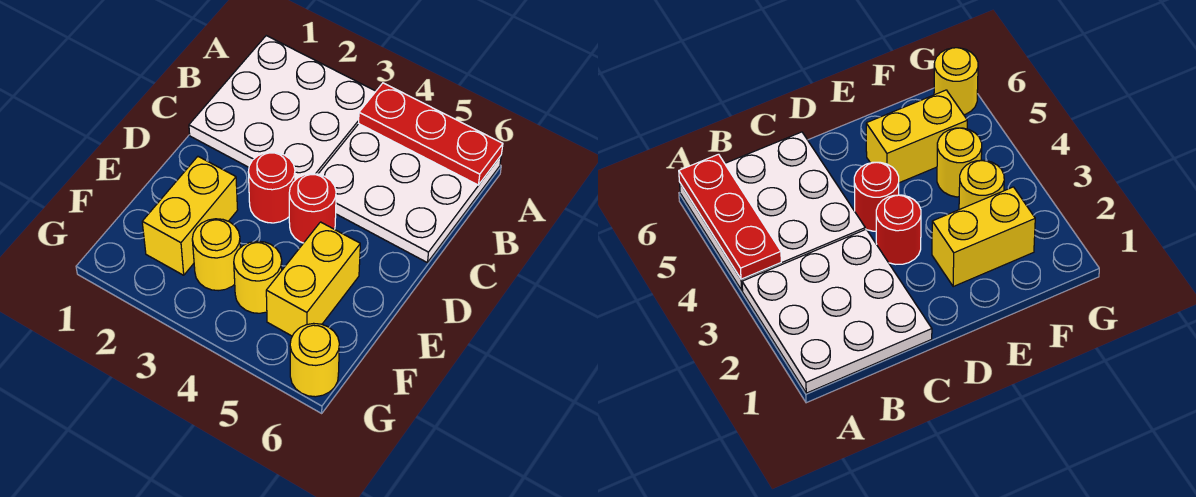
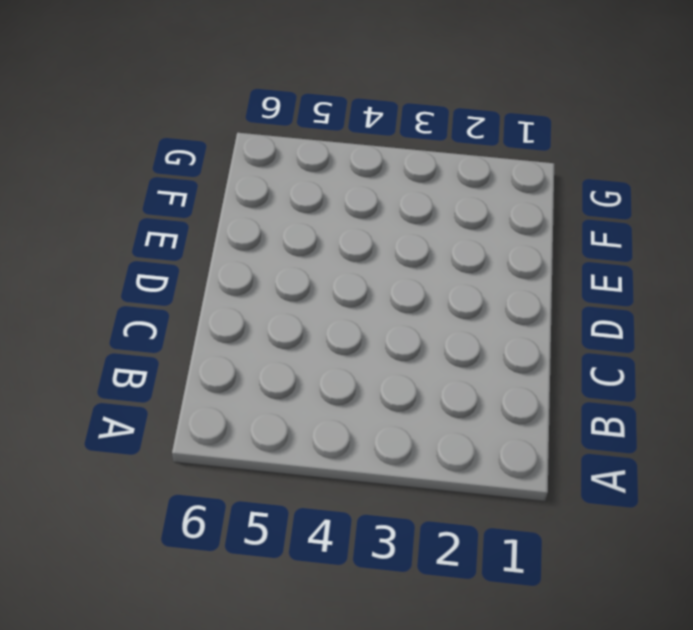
none -> white 3x3 plate [189,36,376,180]
none -> white 3x3 plate [319,124,501,263]

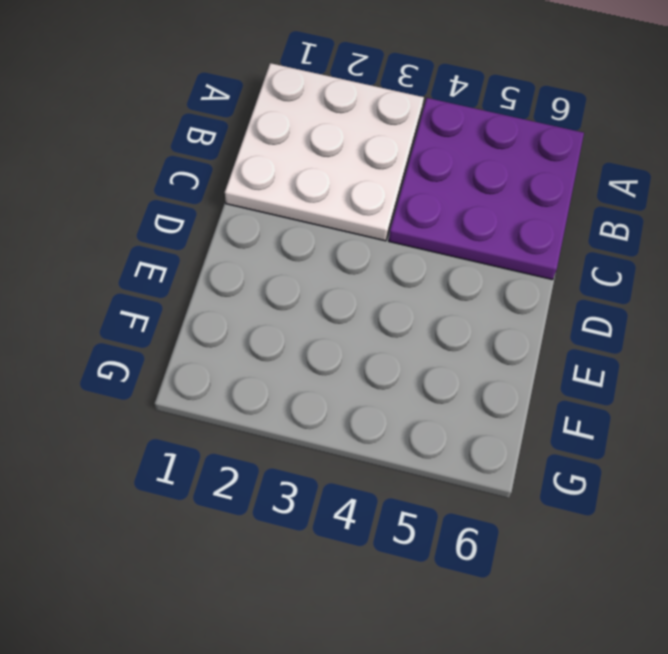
purple 3x3 plate [389,98,584,280] -> white 3x3 plate [319,124,501,263]
none -> red 1x1 round brick [248,152,295,223]
none -> red 1x1 round brick [289,174,336,243]

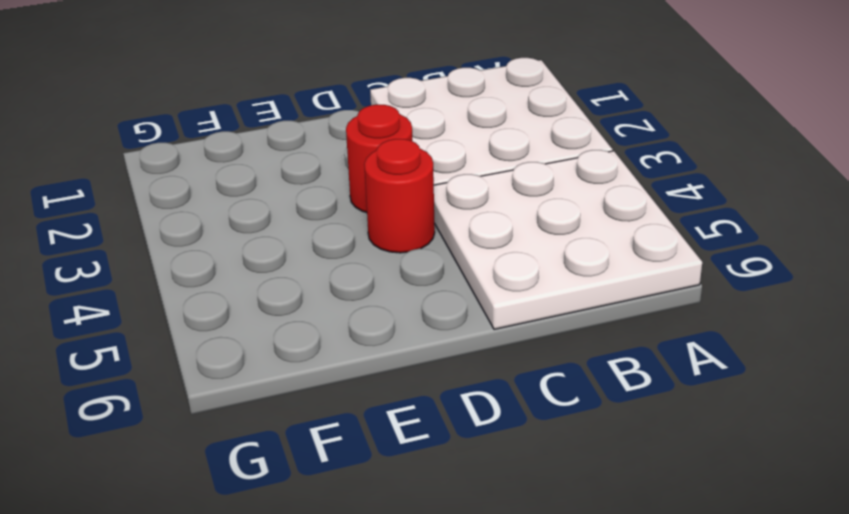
none -> yellow 1x2 brick [142,157,238,275]
none -> yellow 1x2 brick [266,222,360,336]

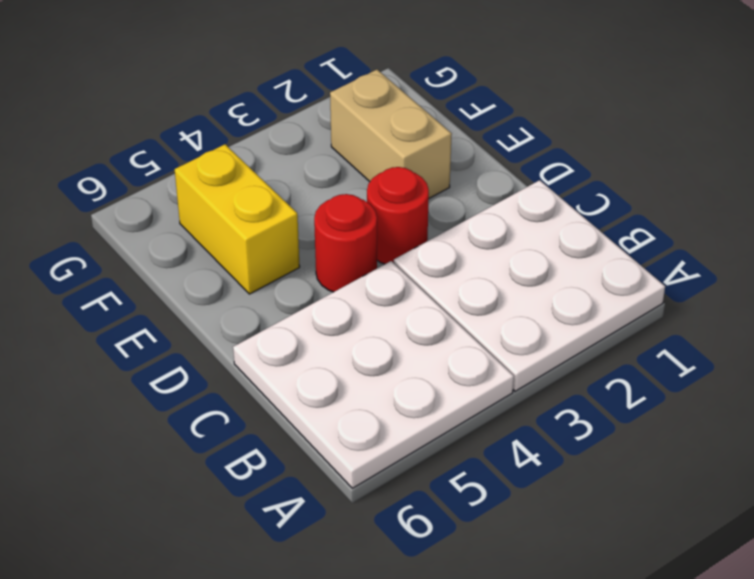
tan 1x2 brick [330,70,452,198] -> yellow 1x2 brick [142,157,238,275]
none -> yellow 1x1 round brick [192,219,240,291]
none -> yellow 1x1 round brick [234,241,282,313]

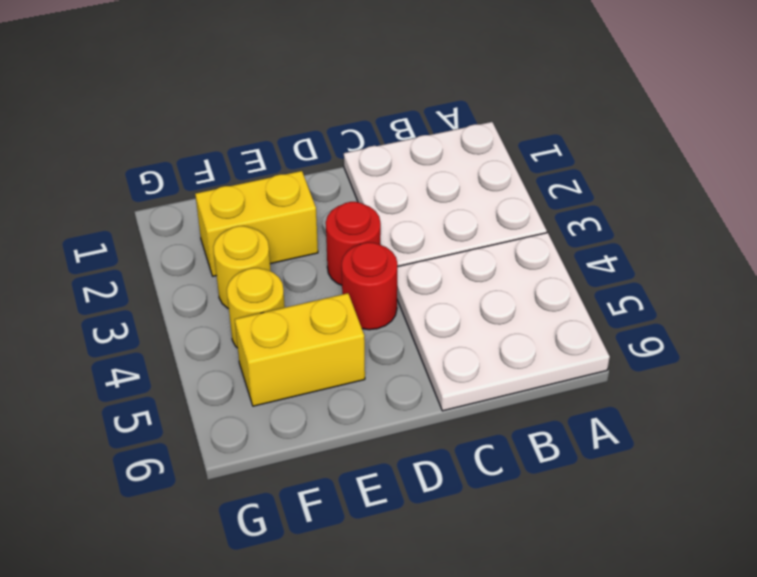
none -> yellow 1x1 round brick [290,323,339,397]
none -> red 1x3 plate [359,83,503,185]

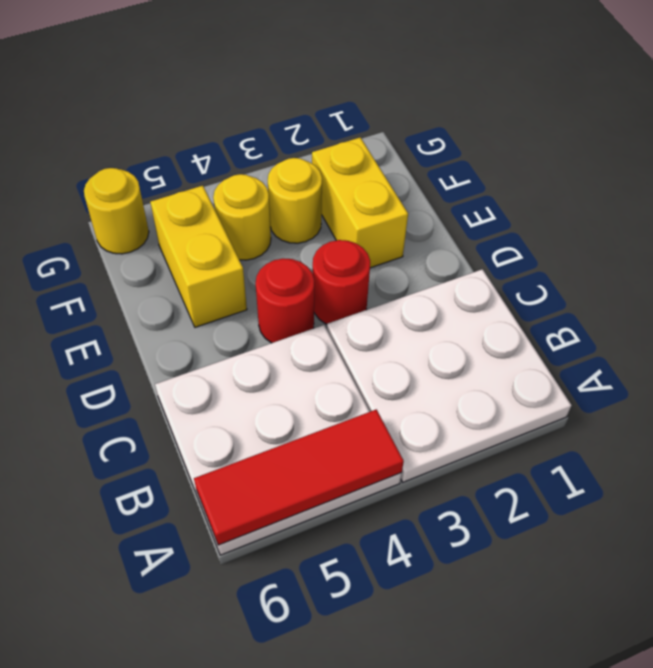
red 1x3 tile [194,409,404,545] -> red 1x3 plate [359,83,503,185]

